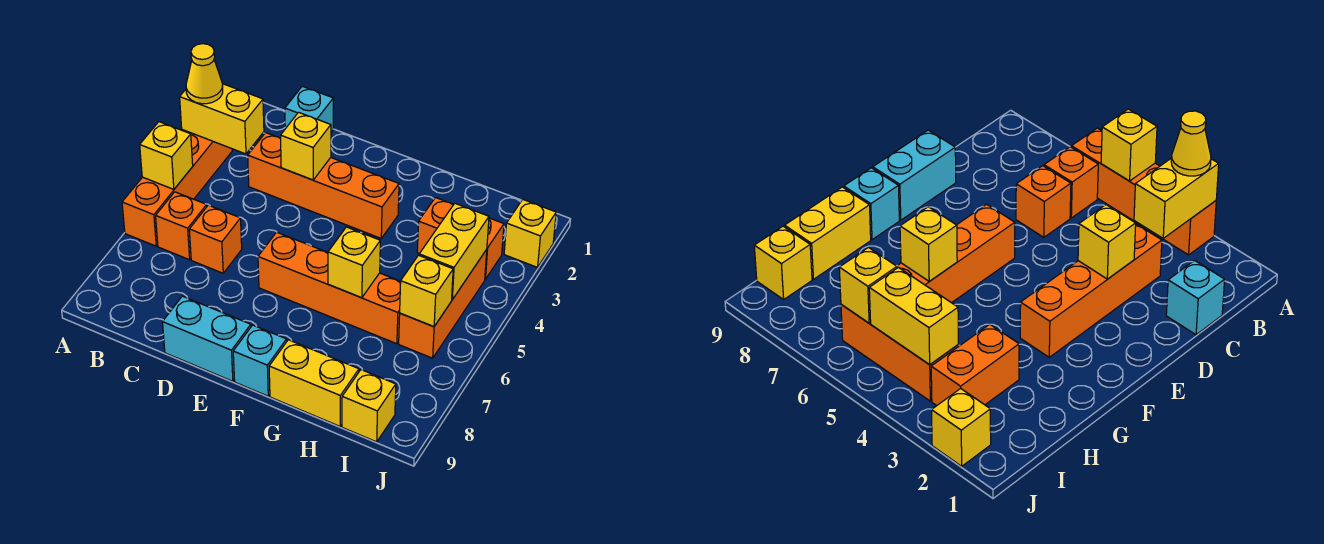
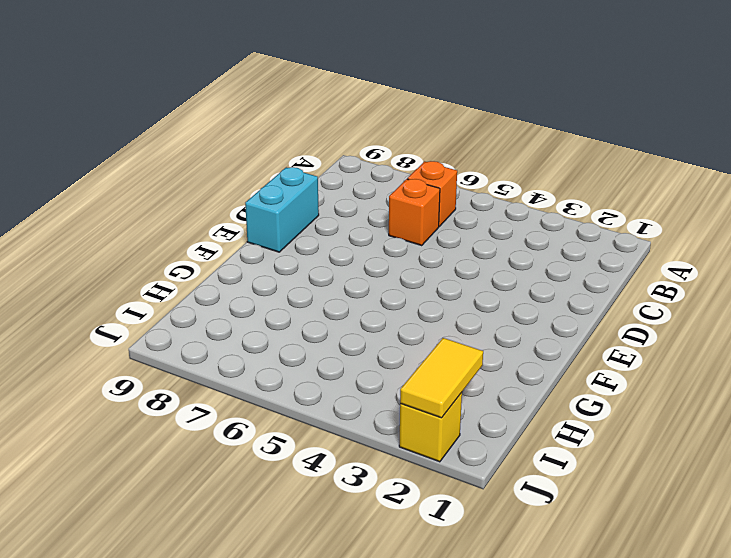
yellow 1x2 tile [400,338,483,418] -> none
none -> orange 1x4 brick [122,130,232,246]
none -> cyan 1x1 brick [285,86,333,132]
none -> orange 1x4 brick [248,133,399,238]

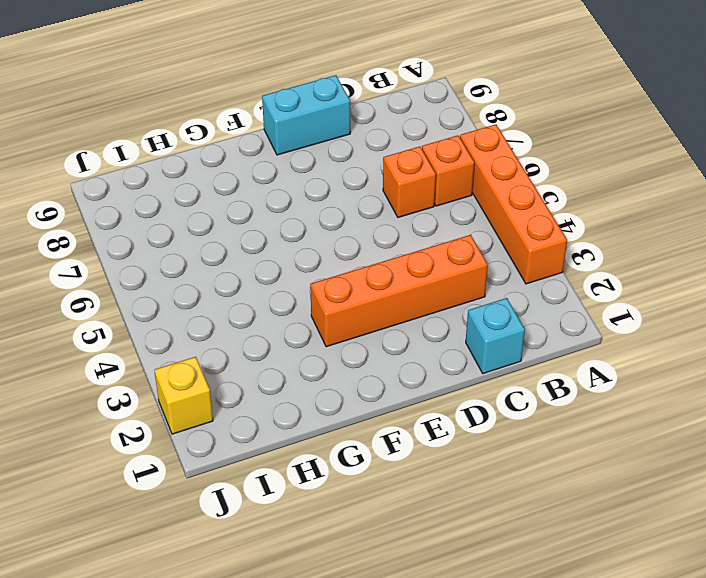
none -> orange 1x4 brick [258,232,401,344]
none -> cyan 1x1 brick [233,325,287,396]
none -> yellow 1x2 brick [269,340,359,426]

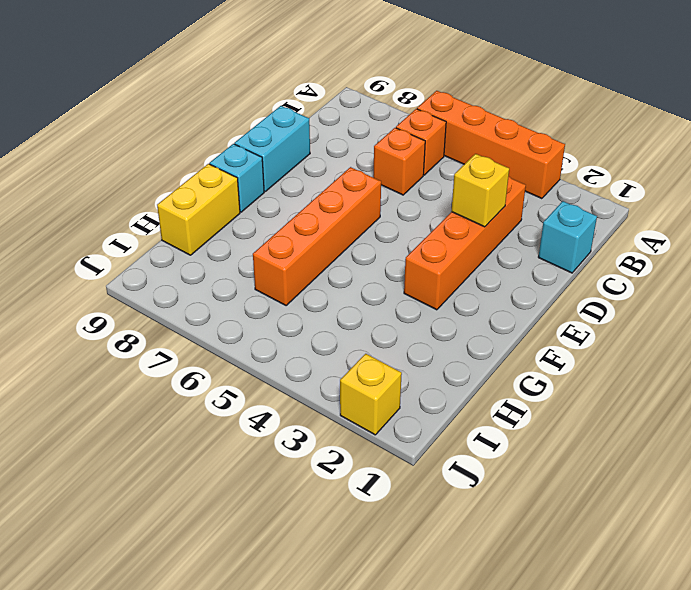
none -> orange 1x2 brick [417,198,504,279]
none -> orange 1x3 brick [399,250,487,358]
none -> yellow 1x1 brick [342,370,396,442]

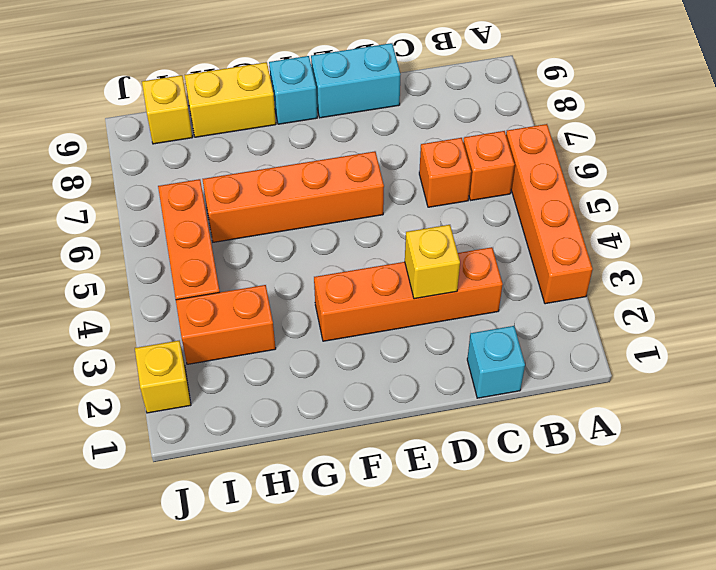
none -> yellow 1x2 brick [180,84,264,154]
none -> yellow 1x1 brick [140,122,193,189]
none -> yellow 1x1 brick [328,227,380,298]

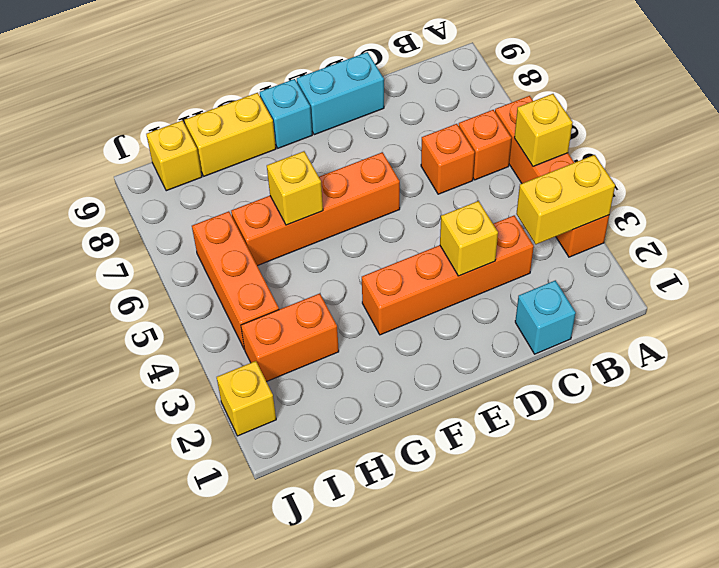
none -> yellow 1x2 brick [419,203,489,299]
none -> yellow 1x1 brick [400,255,453,327]
none -> yellow 1x1 cone [186,44,223,104]

